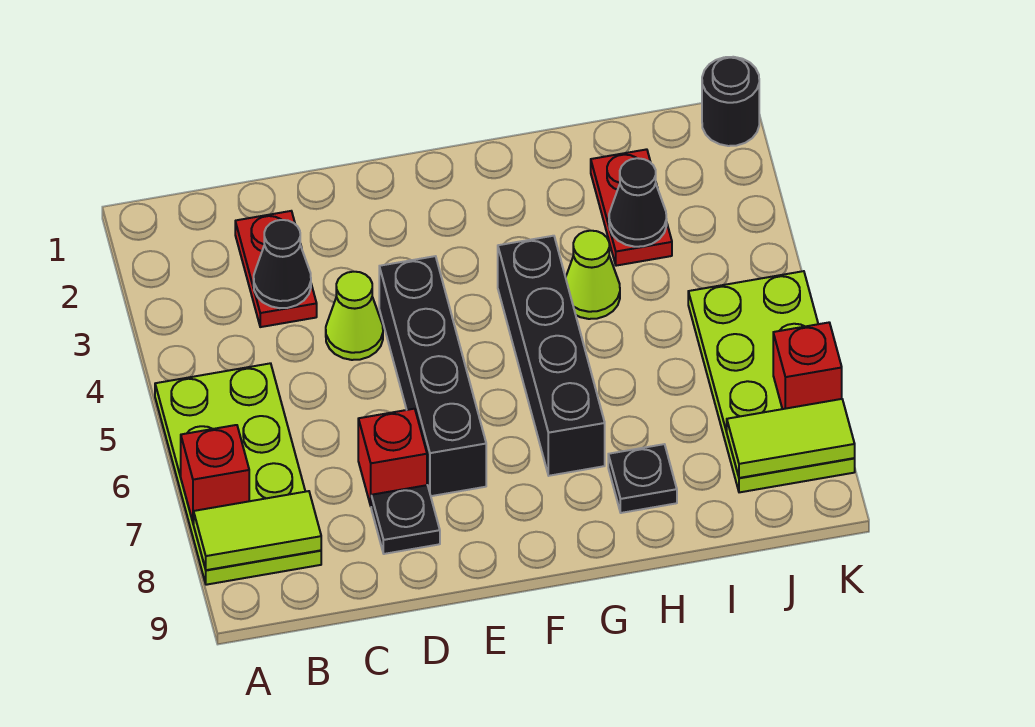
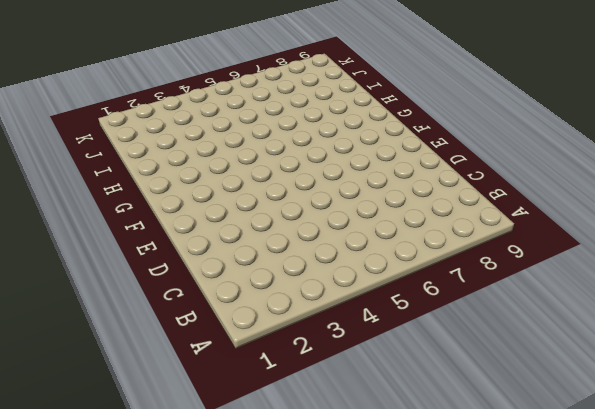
none -> lime 2x4 plate [155,363,321,585]
none -> red 1x2 plate [235,211,317,327]
none -> lime 1x1 cone [326,272,383,360]

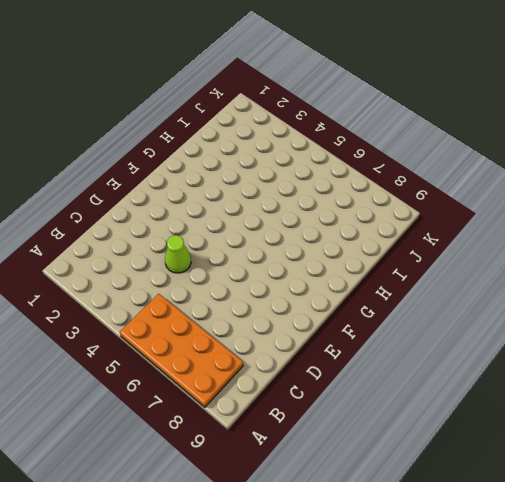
orange 2x4 plate [120,294,243,407] -> lime 2x4 plate [155,363,321,585]
none -> red 1x2 plate [235,211,317,327]
none -> red 1x1 brick [358,409,427,506]
none -> black 1x1 plate [371,485,440,554]

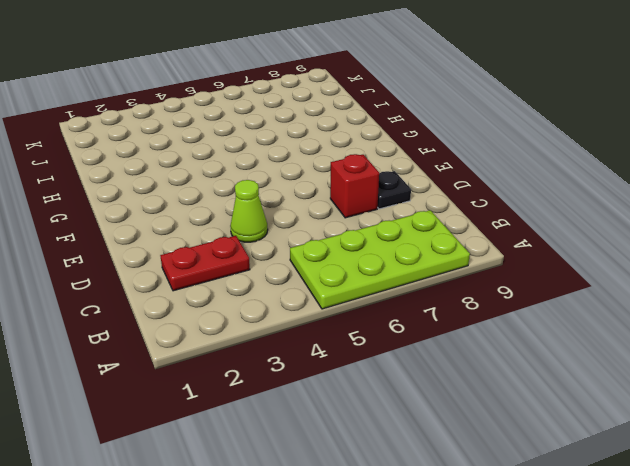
none -> black 1x4 brick [379,256,486,496]
none -> black 1x4 brick [498,236,605,476]
none -> lime 1x1 cone [566,231,620,319]

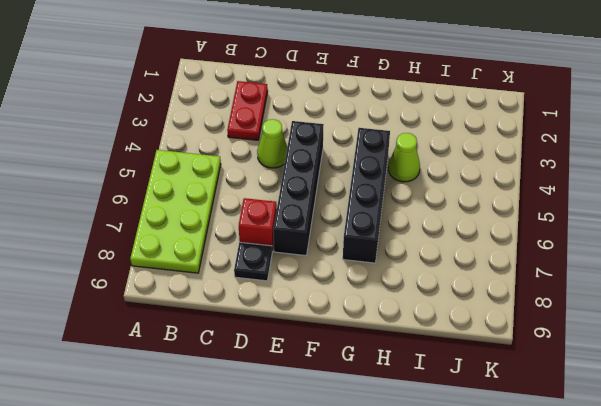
none -> black 1x1 plate [608,444,677,513]
none -> red 1x2 plate [591,149,672,266]
none -> lime 2x4 plate [688,271,855,492]

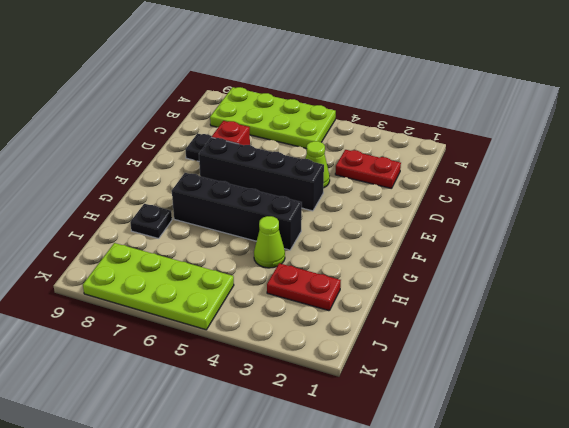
none -> black 1x1 round brick [702,57,759,146]
none -> red 1x1 brick [181,425,249,523]
none -> lime 1x2 tile [194,491,321,570]

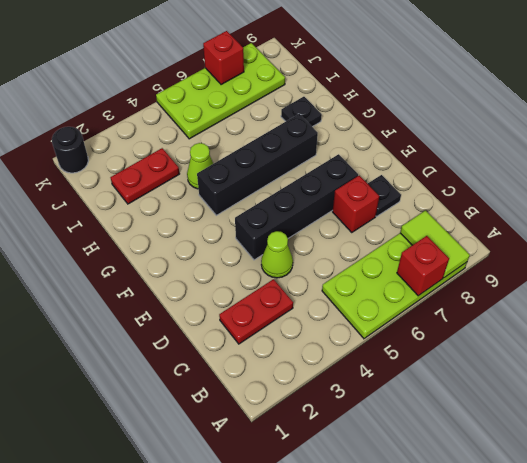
none -> black 1x1 cone [254,220,311,308]
none -> black 1x1 cone [609,158,667,247]
none -> lime 1x2 tile [727,399,855,478]

